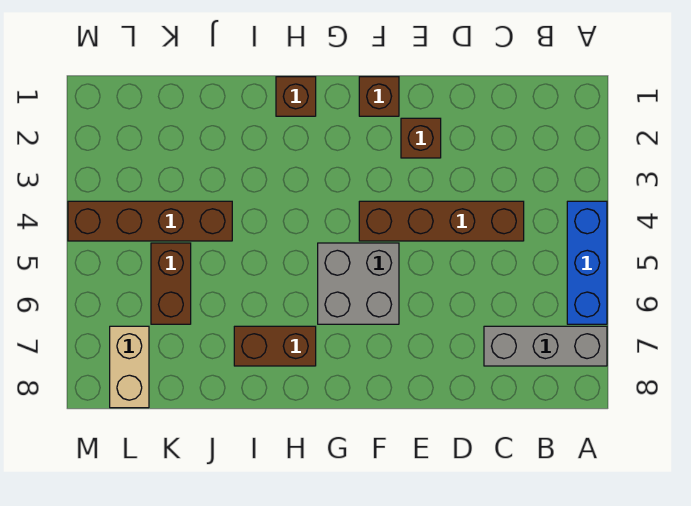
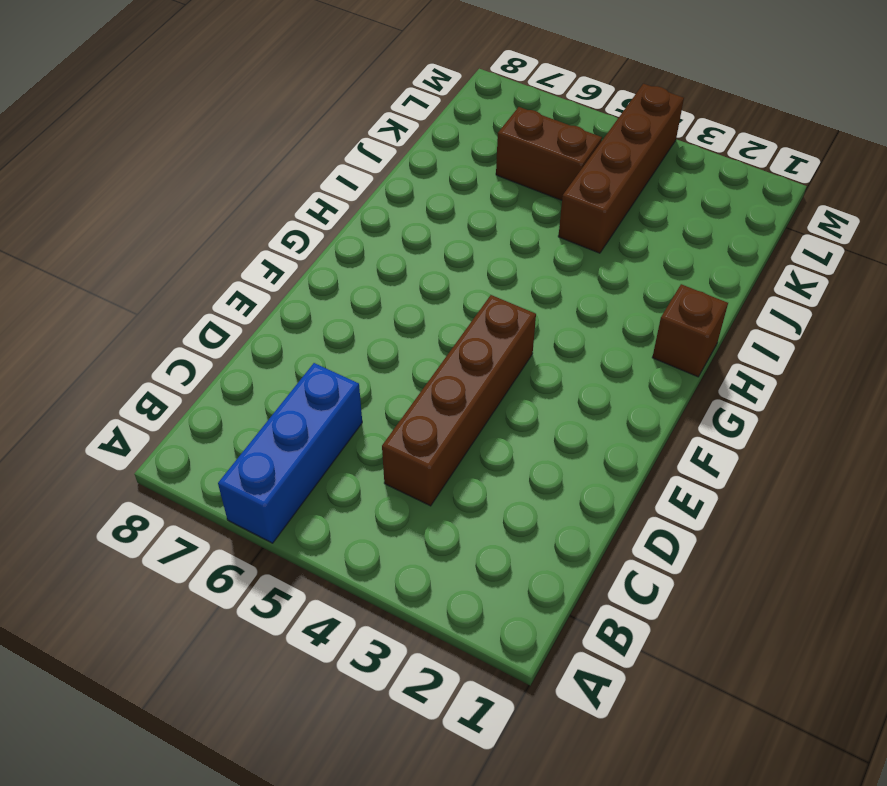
blue 1x3 brick [218,363,362,543] -> blue 1x3 brick turned to [567,201,607,324]
none -> grey 1x3 brick [484,326,607,366]
none -> brown 1x1 brick [401,118,441,158]

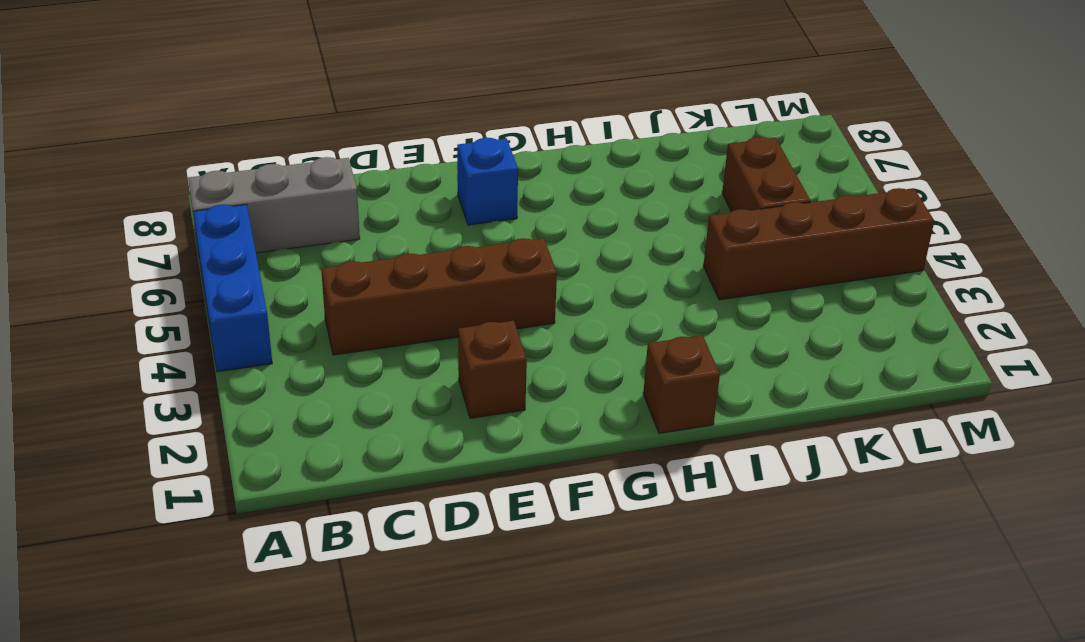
blue 1x1 brick [457,138,518,225] -> none
none -> brown 1x1 brick [359,77,399,116]
none -> grey 2x2 brick [318,243,399,324]

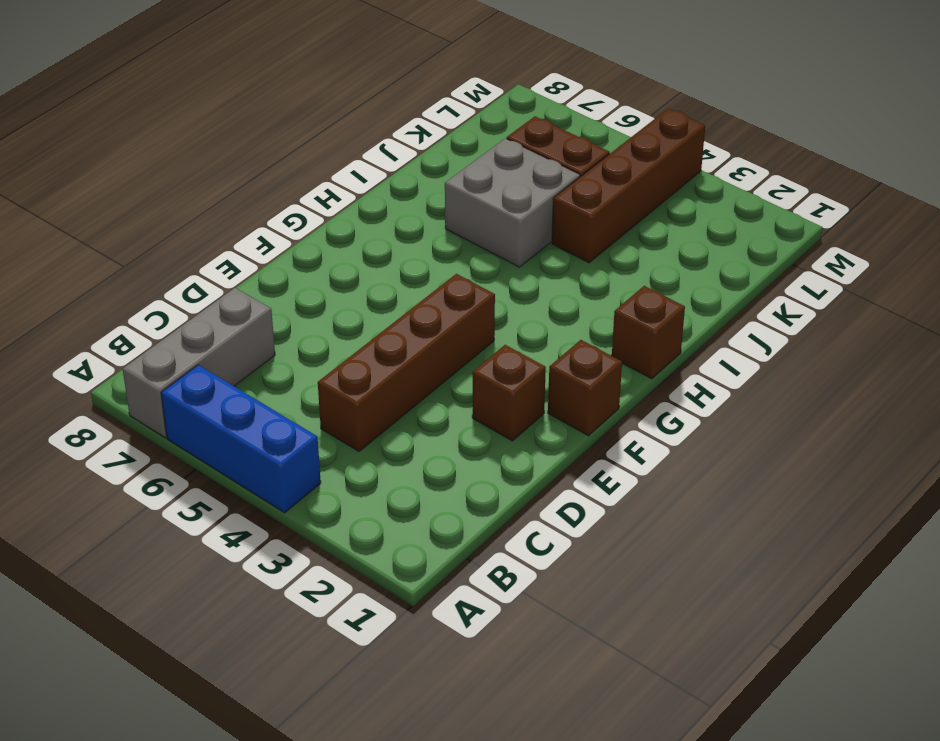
grey 2x2 brick [445,138,580,267] -> grey 2x2 brick moved to [318,243,399,324]
none -> brown 1x2 brick [234,326,316,366]
none -> tan 1x2 brick [110,326,149,408]

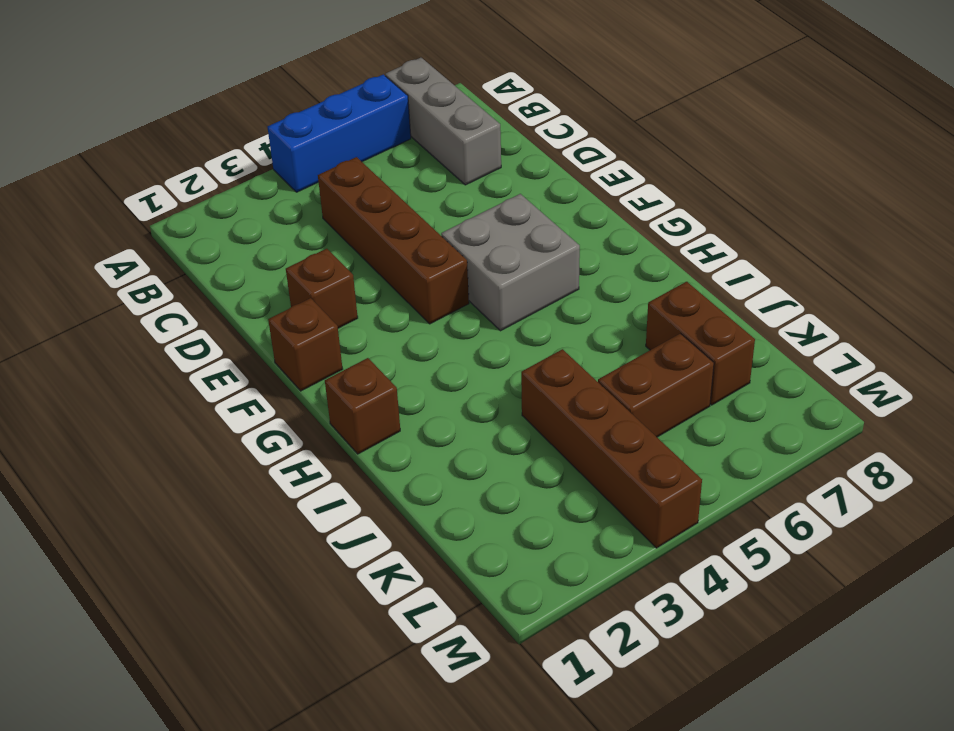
brown 1x2 brick [646,282,755,405] -> brown 1x2 brick moved to [234,326,316,366]
none -> tan 1x2 brick [110,326,149,408]

